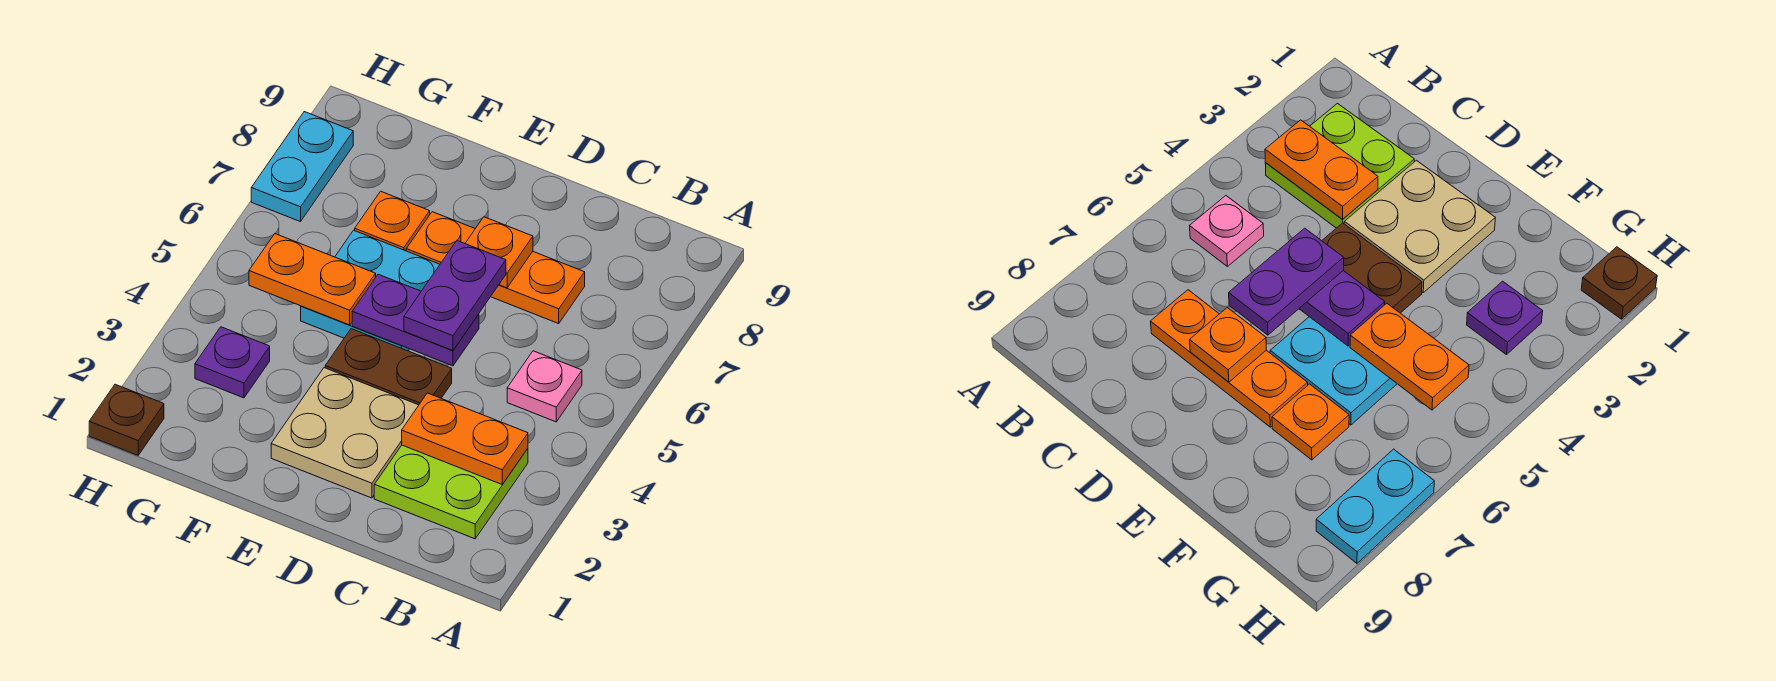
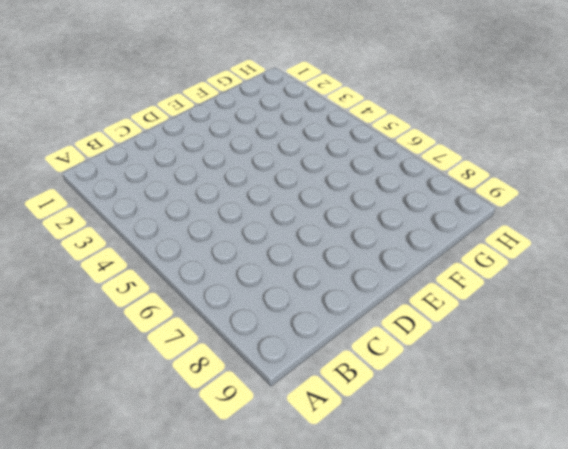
none -> lime 2x2 plate [374,445,528,539]
none -> pink 1x1 plate [507,351,582,422]
none -> orange 1x3 plate [406,212,585,323]

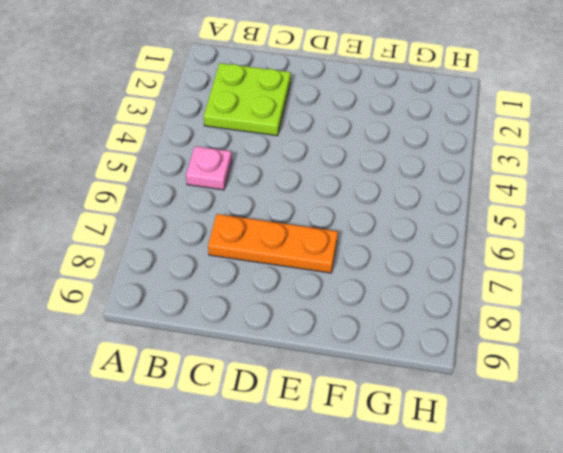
none -> tan 2x2 plate [271,368,419,498]
none -> brown 1x2 plate [325,329,452,405]
none -> cyan 2x2 plate [301,230,440,351]

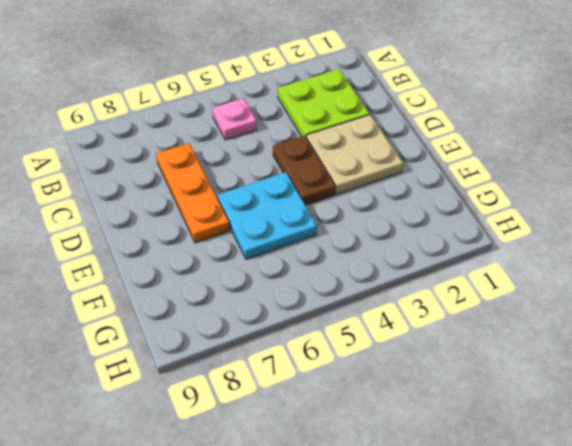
none -> orange 1x1 plate [355,191,430,251]
none -> purple 1x1 plate [195,327,270,398]
none -> brown 1x1 plate [89,384,164,455]

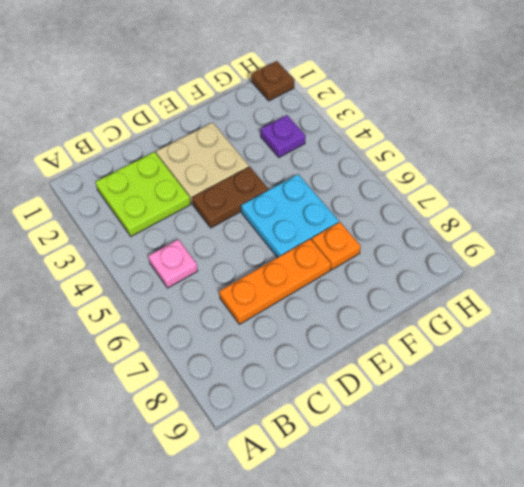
none -> cyan 1x2 plate [251,112,353,222]
none -> orange 1x2 plate [402,393,528,484]
none -> purple 1x2 plate [352,274,479,366]

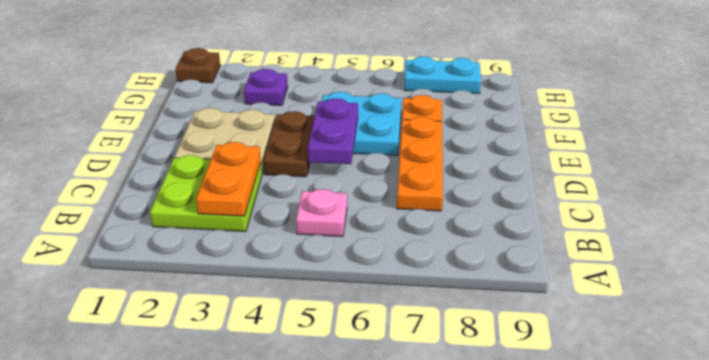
none -> orange 1x1 plate [465,217,533,288]
none -> orange 1x2 plate [249,234,376,325]
none -> purple 1x2 plate [404,241,506,350]

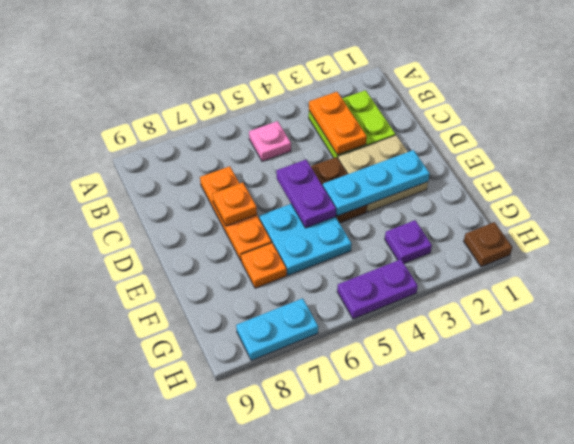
cyan 1x3 plate [323,150,430,216] -> none
purple 1x2 plate [337,259,418,319] -> purple 1x2 plate moved to [404,241,506,350]
none -> orange 1x2 plate [249,234,376,325]

